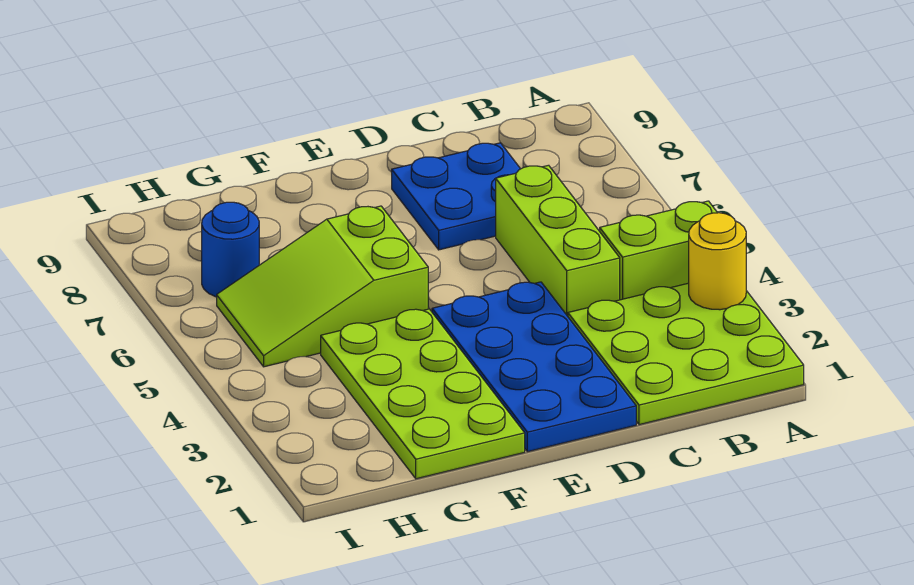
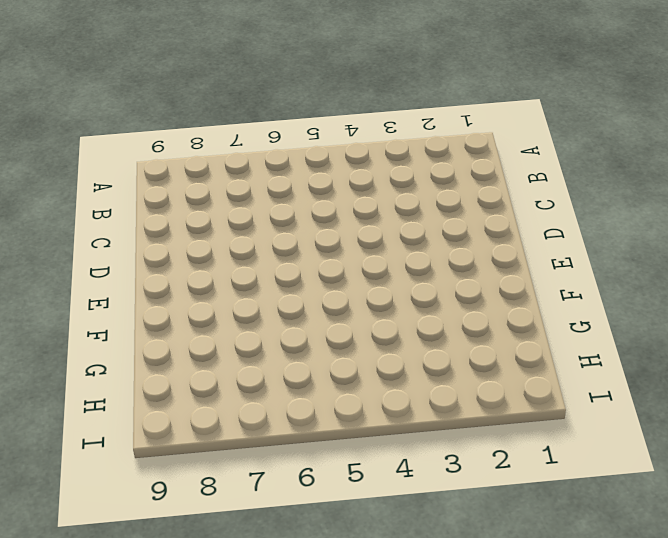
none -> lime 3x3 plate [568,283,804,425]
none -> lime 1x2 brick [600,201,717,300]

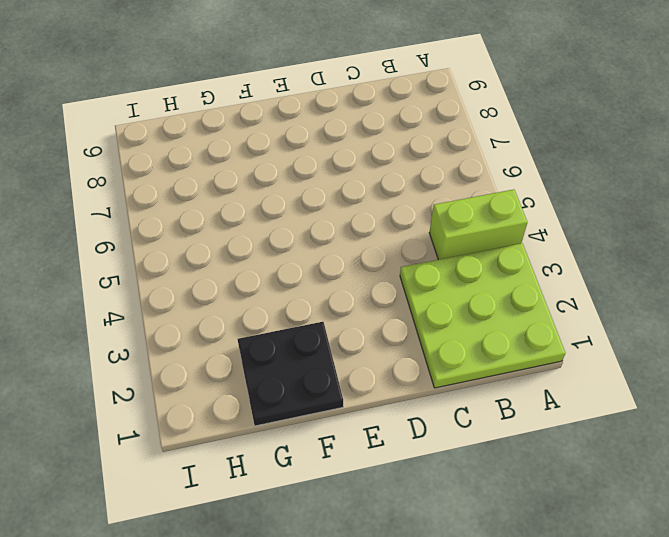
black 2x2 plate [238,322,343,426] -> lime 2x4 plate [321,309,525,479]
none -> lime 1x3 brick [496,165,620,316]
none -> blue 2x2 plate [392,143,520,250]

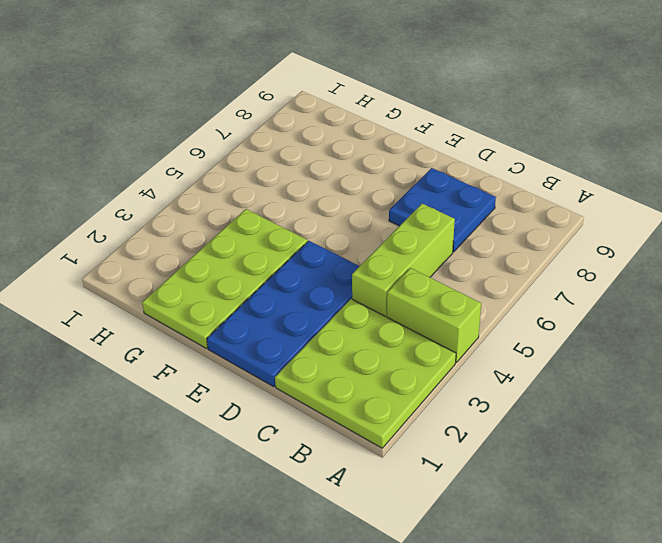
none -> lime 2x3 slope [217,206,428,367]
none -> blue 1x1 round brick [202,202,259,297]

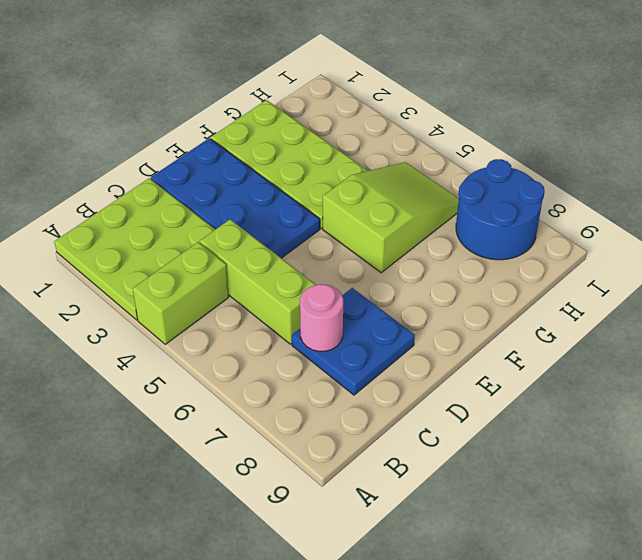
pink 1x1 round brick [300,284,343,351] -> none
blue 2x2 round brick [456,159,545,260] -> blue 1x1 round brick [202,202,259,297]
none -> yellow 1x1 round brick [689,213,746,310]

